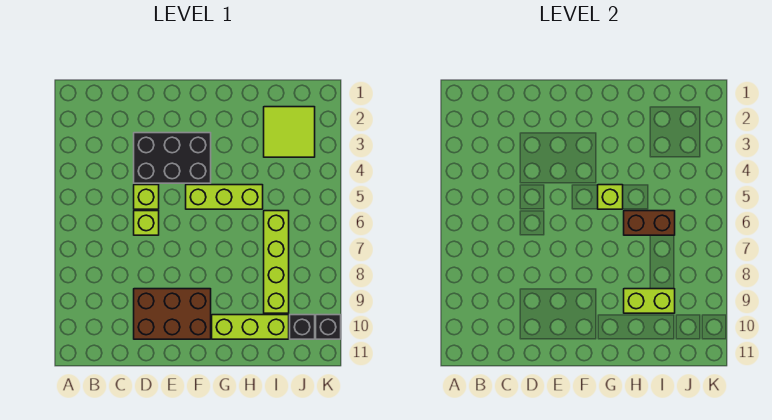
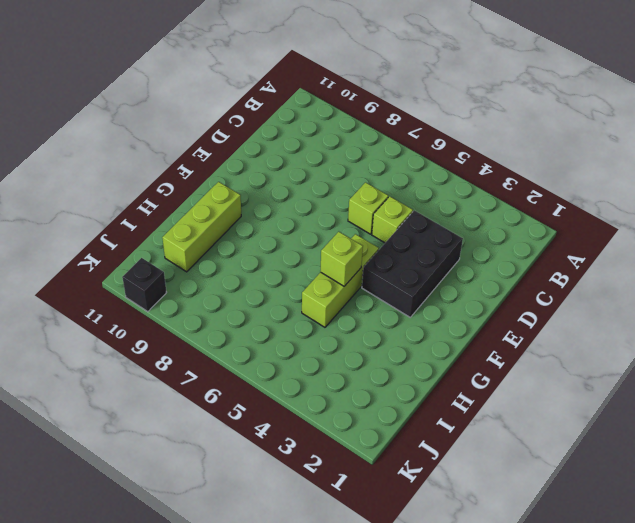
none -> brown 2x3 brick [134,289,211,339]
none -> lime 2x2 tile [264,107,315,157]
none -> lime 1x4 brick [264,211,289,313]

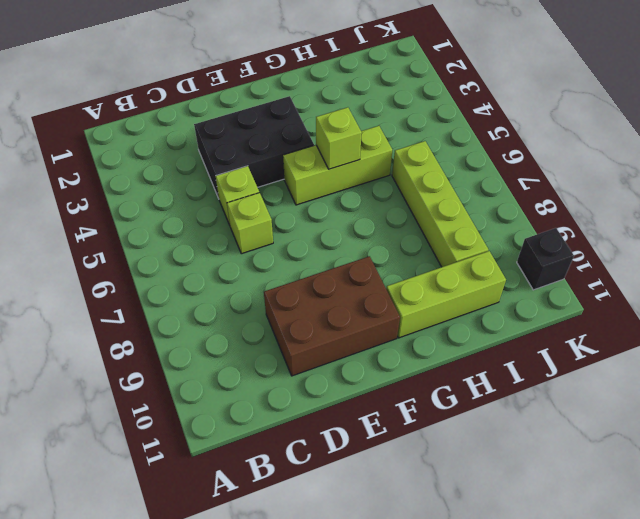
none -> lime 2x2 tile [264,107,315,157]
none -> black 1x1 brick [290,315,315,339]
none -> brown 1x2 brick [624,211,675,235]

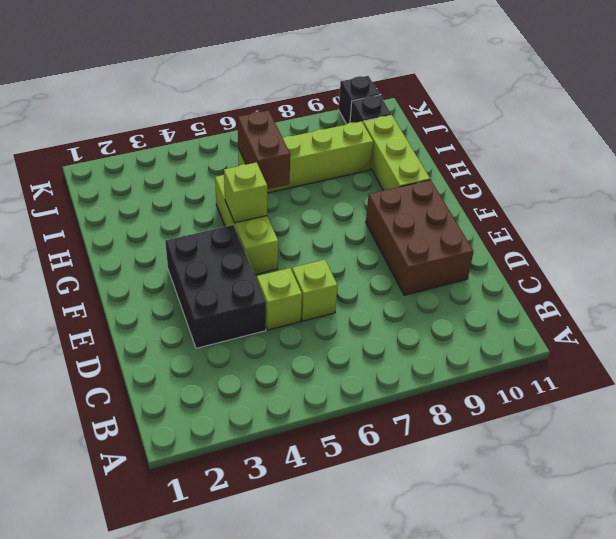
none -> lime 2x2 tile [264,107,315,157]
none -> lime 1x2 brick [624,289,675,313]

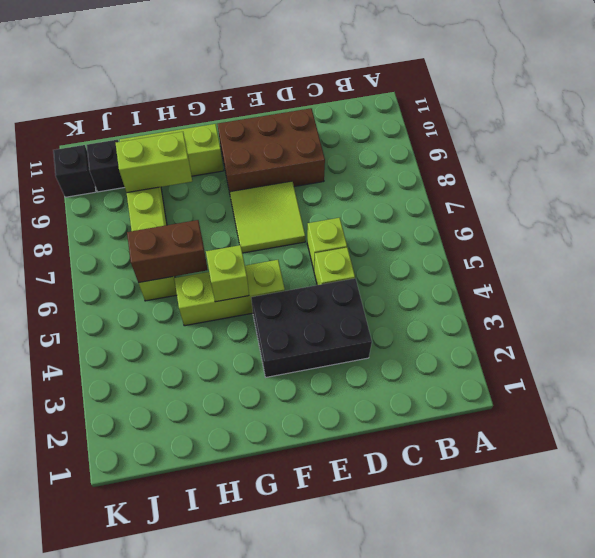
lime 2x2 tile [230,181,305,253] -> lime 2x2 tile moved to [264,107,315,157]

